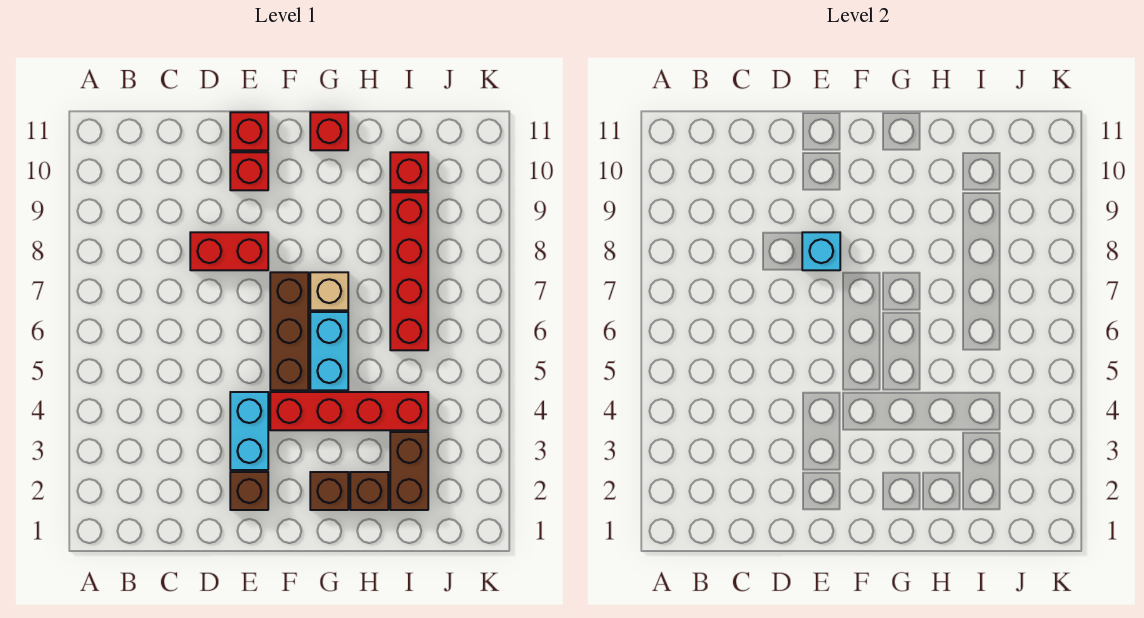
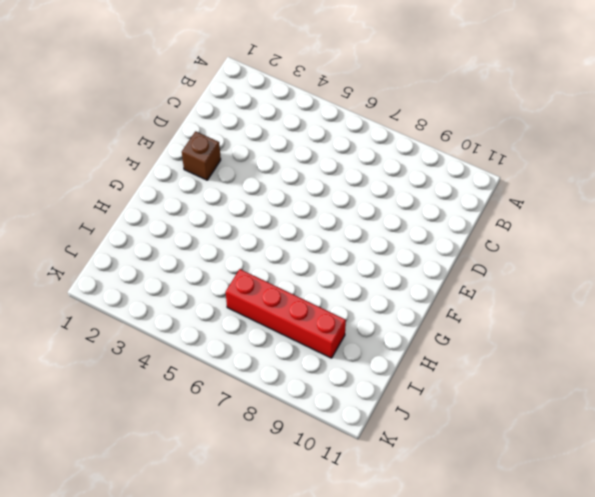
none -> red 1x2 brick [190,232,268,270]
none -> cyan 1x2 brick [230,392,268,470]
none -> red 1x1 brick [230,152,268,190]

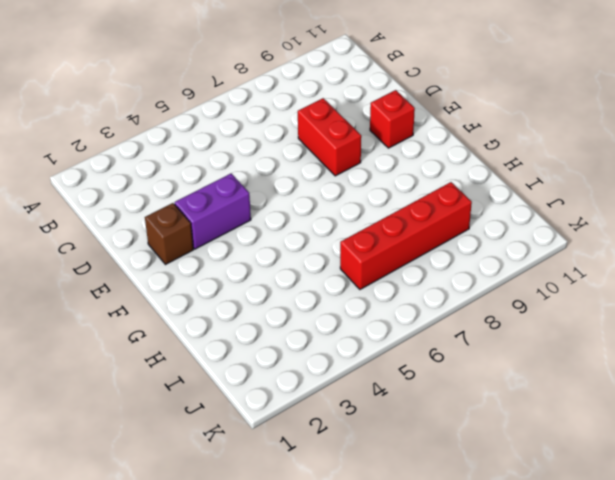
purple 1x2 brick [175,173,251,249] -> cyan 1x2 brick [230,392,268,470]
none -> red 1x1 brick [230,112,268,150]
none -> red 1x4 brick [270,392,428,430]
none -> brown 1x3 brick [270,272,308,390]

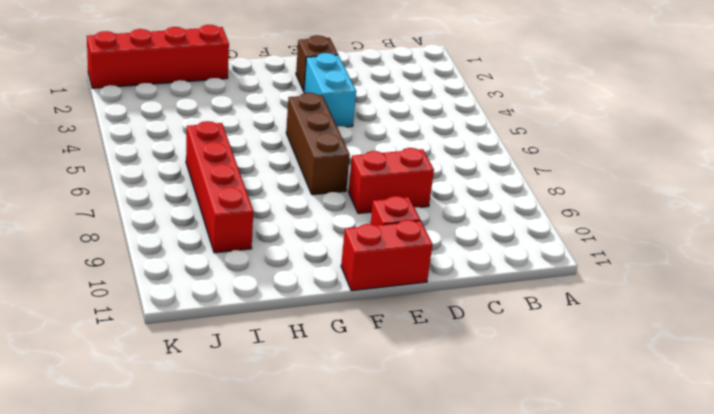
red 1x2 brick [341,220,433,291] -> red 1x1 brick [230,112,268,150]
red 1x4 brick [87,25,229,88] -> red 1x4 brick moved to [270,392,428,430]
none -> brown 1x1 brick [310,472,348,510]
none -> cyan 1x2 brick [310,312,348,390]
none -> tan 1x1 brick [310,272,348,310]

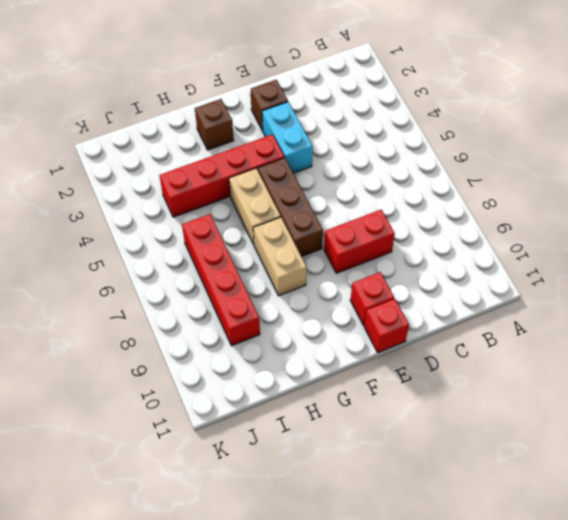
tan 1x2 brick [229,168,281,244] -> cyan 1x2 brick [310,312,348,390]
tan 1x2 brick [253,217,307,296] -> tan 1x1 brick [310,272,348,310]
none -> red 1x1 brick [310,112,348,150]
none -> brown 1x1 brick [350,472,388,510]
none -> brown 1x2 brick [390,432,428,510]

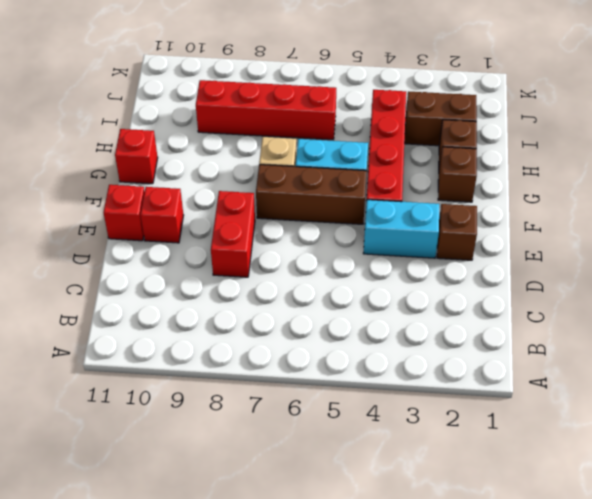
none -> red 1x1 brick [390,152,428,190]
none -> cyan 1x1 brick [802,232,840,270]

